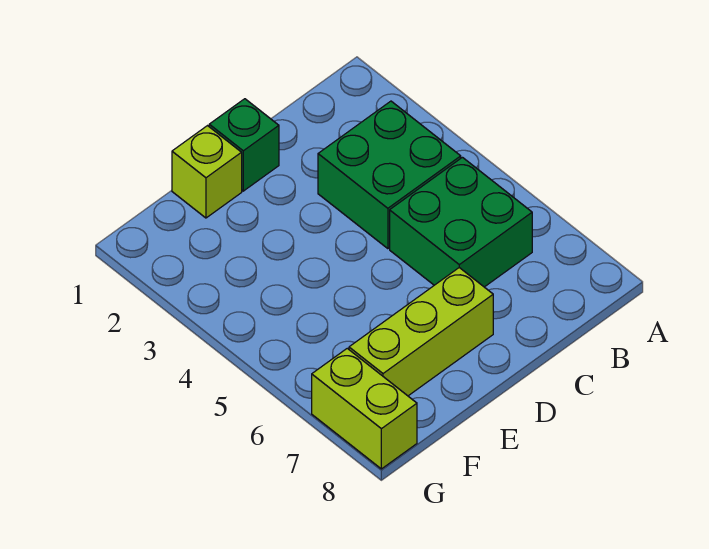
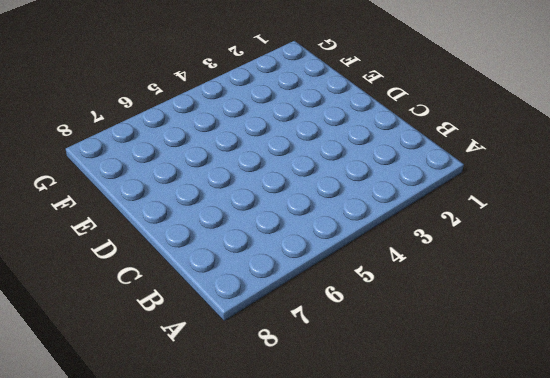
none -> green 2x2 brick [318,101,461,249]
none -> green 2x2 brick [390,157,532,287]

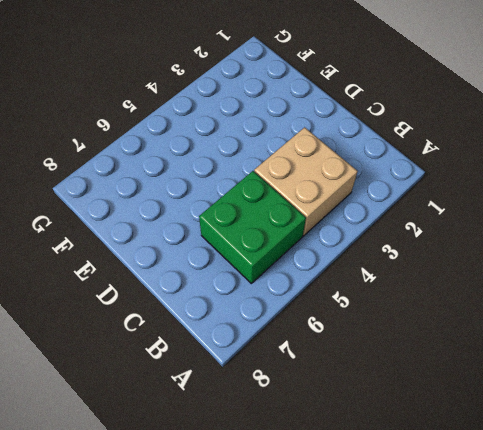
tan 2x2 brick [254,127,358,236] -> green 2x2 brick [318,101,461,249]
none -> green 1x1 brick [209,99,279,191]
none -> lime 1x3 brick [349,268,493,396]

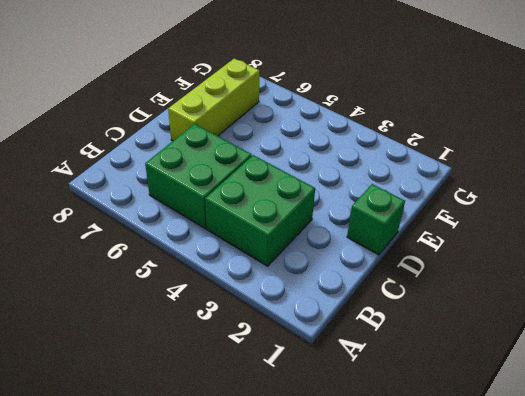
none -> lime 1x1 brick [172,126,242,218]
none -> lime 1x2 brick [312,348,417,469]

